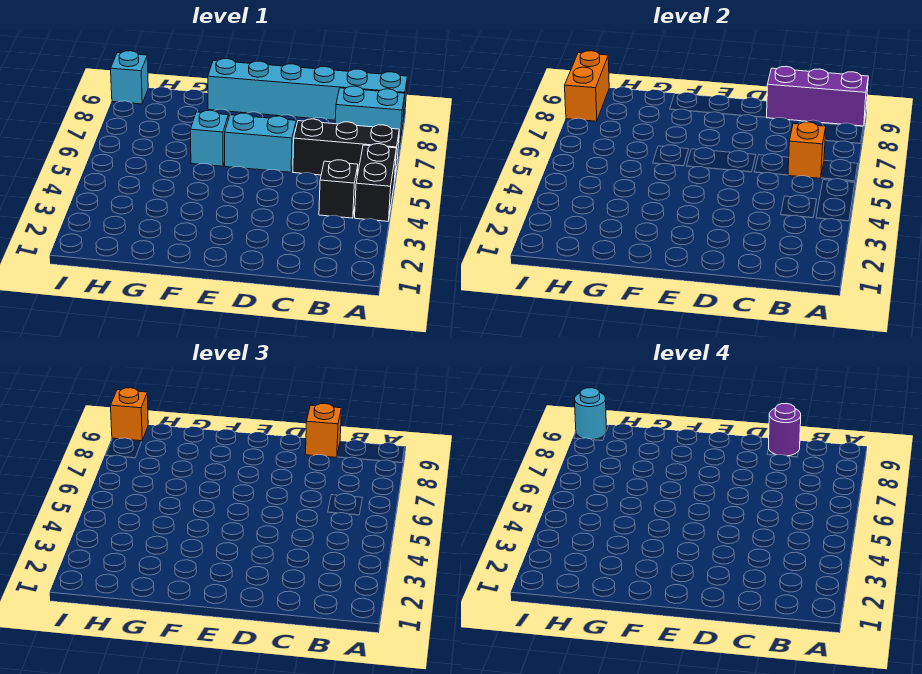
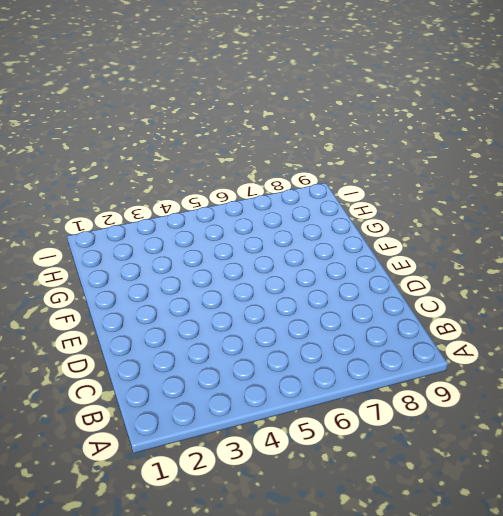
none -> black 1x2 brick [355,144,396,221]
none -> black 1x3 brick [293,119,399,176]
none -> cyan 1x2 brick [335,86,405,144]

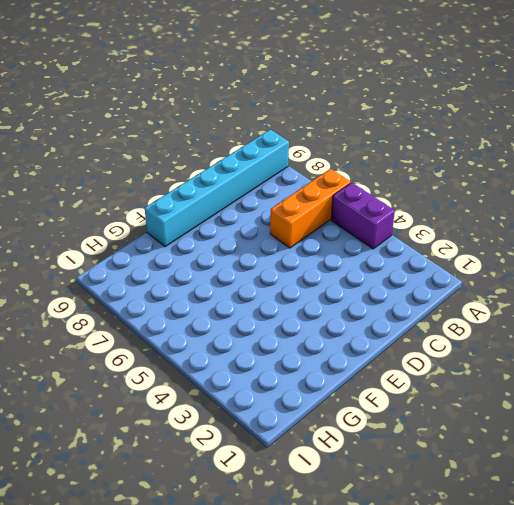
purple 1x2 brick [331,183,395,249] -> black 1x2 brick [355,144,396,221]
orange 1x3 brick [270,169,351,248] -> black 1x3 brick [293,119,399,176]
none -> cyan 1x2 brick [335,86,405,144]
none -> black 1x1 brick [319,160,358,218]
none -> cyan 1x2 brick [225,113,296,172]

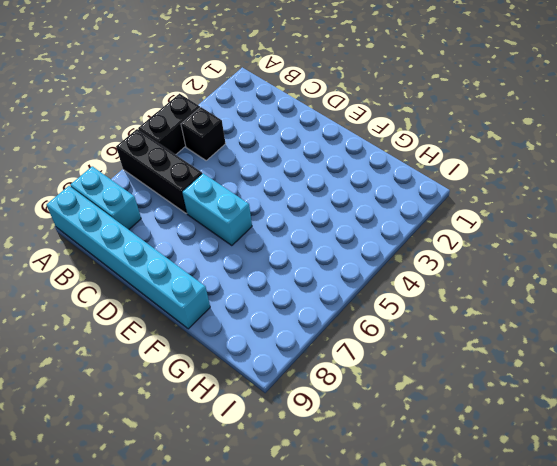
none -> cyan 1x1 brick [190,110,228,166]
none -> cyan 1x1 brick [111,51,148,104]
none -> purple 1x3 brick [766,66,868,126]

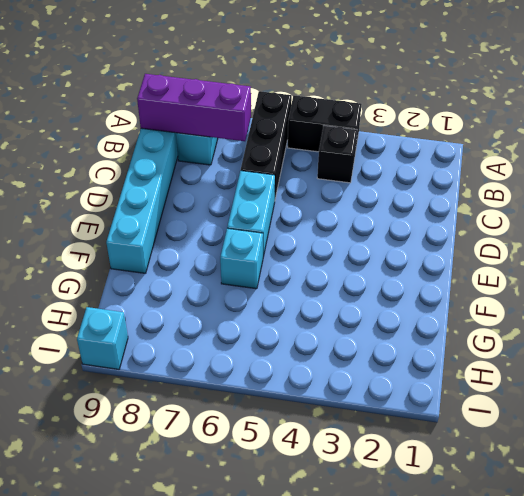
purple 1x3 brick [137,74,251,141] -> purple 1x3 brick turned to [766,66,868,126]
none -> orange 1x1 brick [788,122,826,178]
none -> orange 1x2 brick [565,51,609,121]
none -> orange 1x1 brick [306,403,341,457]

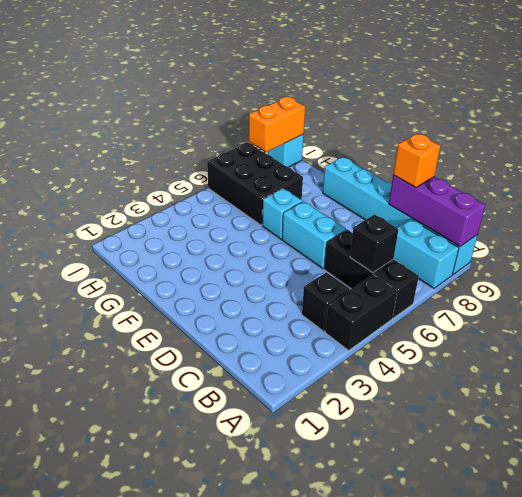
black 1x1 brick [350,215,399,272] -> orange 1x1 brick [788,122,826,178]
black 2x3 brick [207,143,303,225] -> none
none -> orange 1x1 brick [111,388,148,441]
none -> purple 1x1 round brick [769,403,801,456]
none -> cyan 1x1 round brick [575,388,607,440]

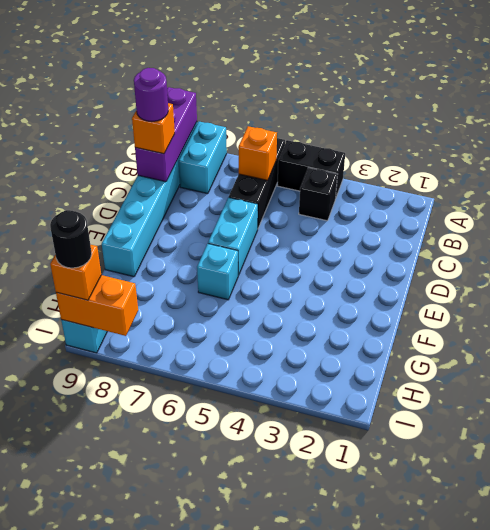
black 1x1 round brick [50,210,92,268] -> cyan 1x1 round brick [575,388,607,440]

